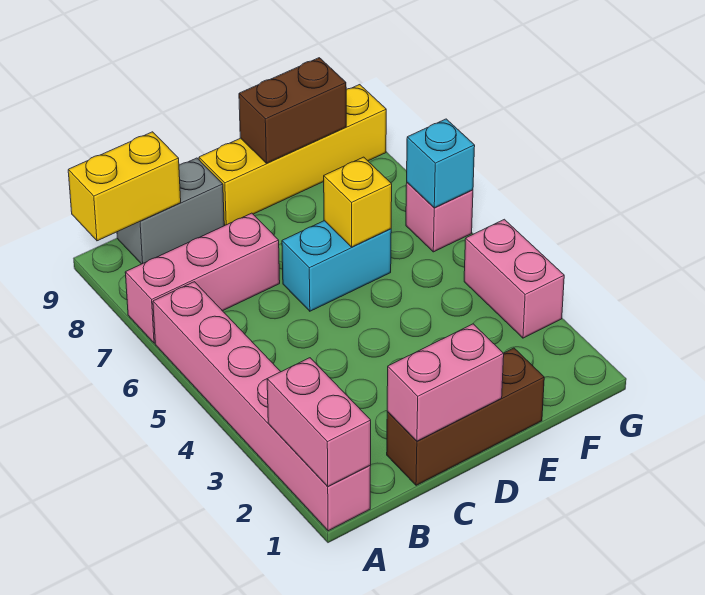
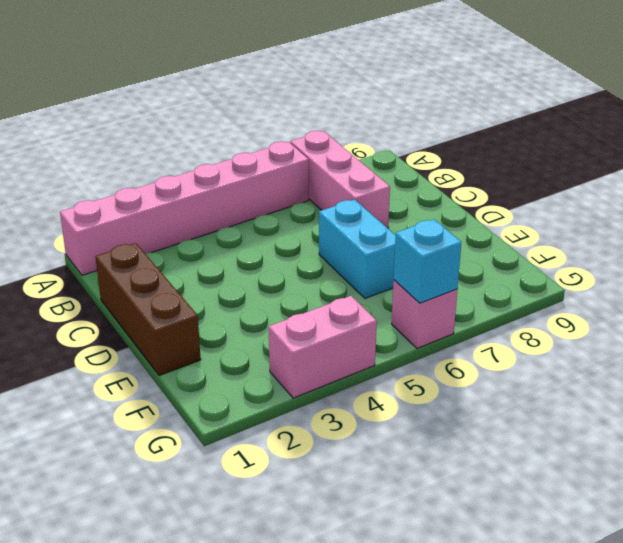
none -> grey 1x2 brick [117,158,224,264]
none -> yellow 1x4 brick [199,85,386,225]
none -> pink 1x2 brick [267,358,371,487]

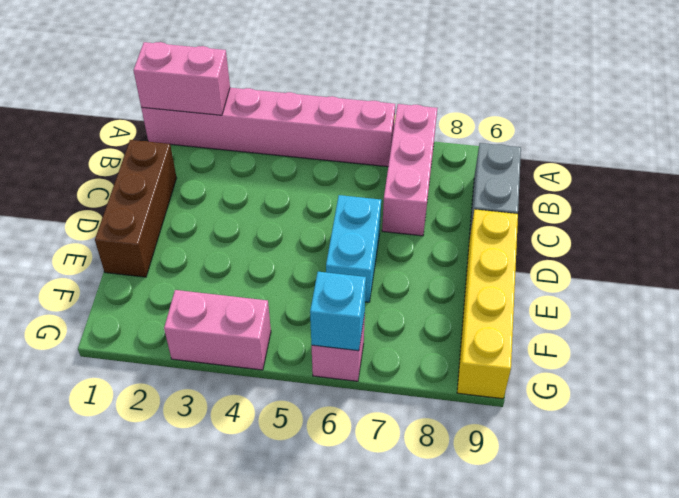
none -> yellow 1x2 brick [68,132,181,241]
none -> pink 1x2 brick [387,324,504,441]
none -> yellow 1x1 brick [324,157,392,247]

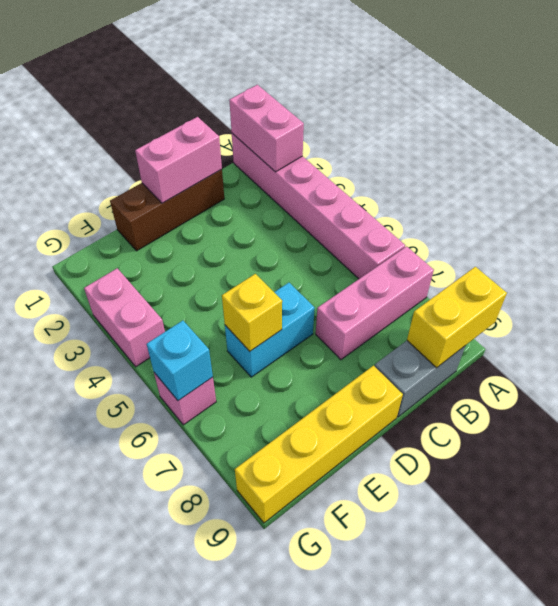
none -> brown 1x2 brick [239,58,346,163]

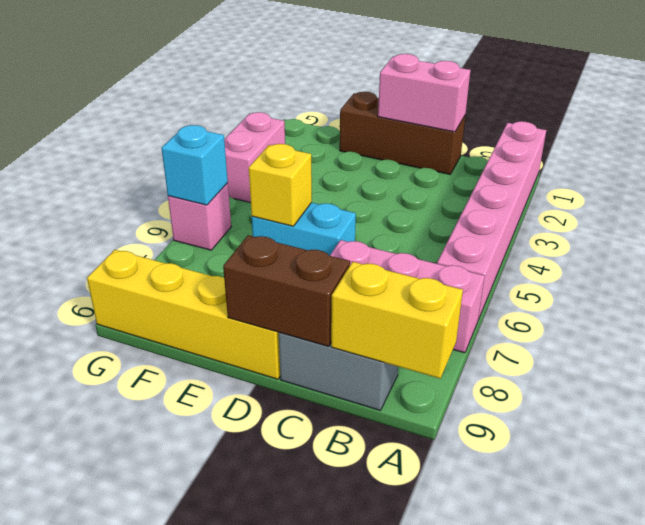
brown 1x2 brick [223,235,350,346] -> brown 1x2 brick moved to [239,58,346,163]
none -> pink 1x2 brick [267,358,371,487]

